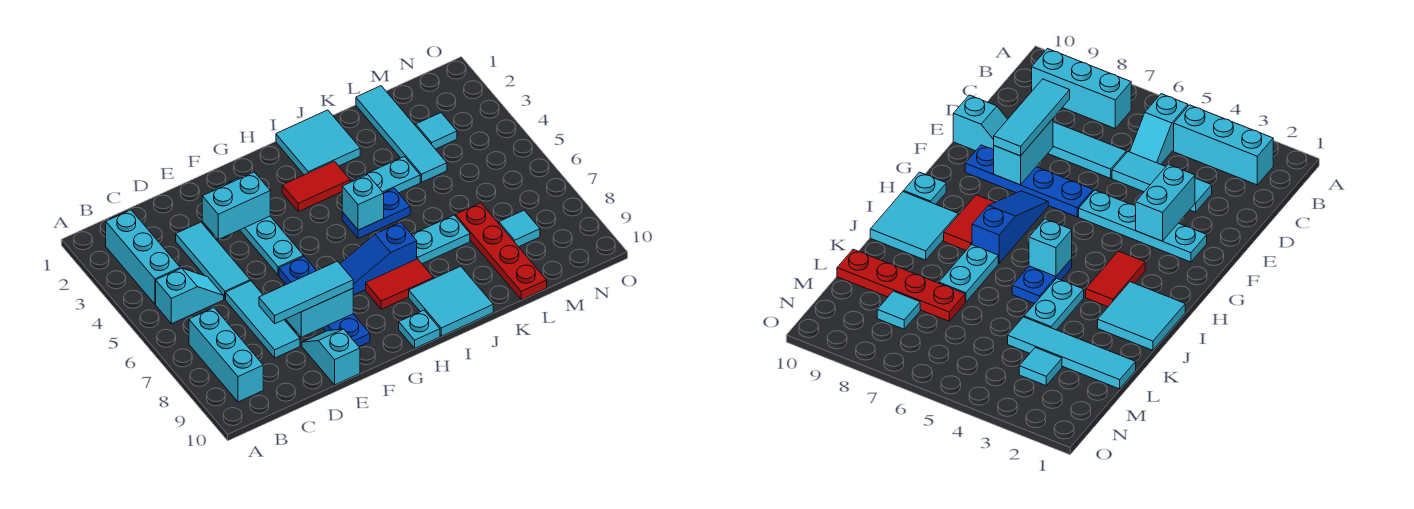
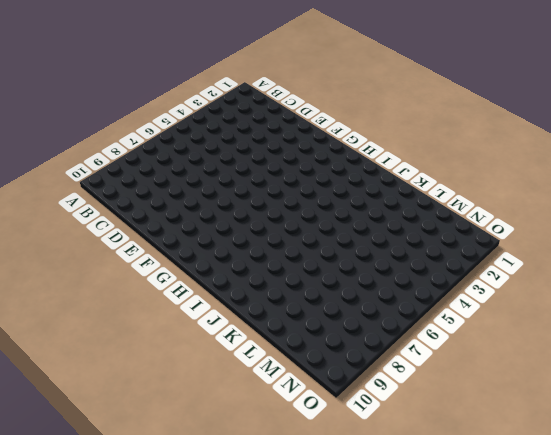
none -> cyan 1x3 brick [106,210,180,304]
none -> cyan 1x2 slope [156,268,224,324]
none -> cyan 1x3 brick [189,308,263,402]

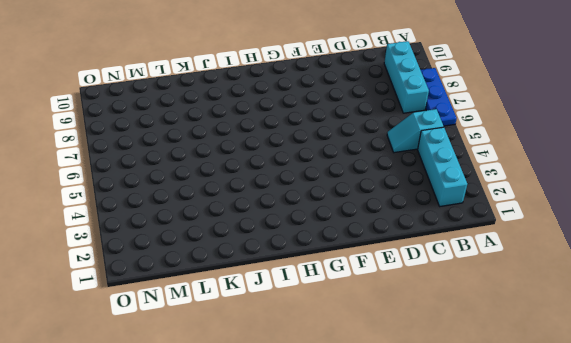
blue 1x3 plate [421,68,457,126] -> none
none -> cyan 1x3 tile [176,222,250,299]
none -> cyan 1x3 tile [226,281,300,358]
none -> cyan 1x2 slope [302,329,360,385]

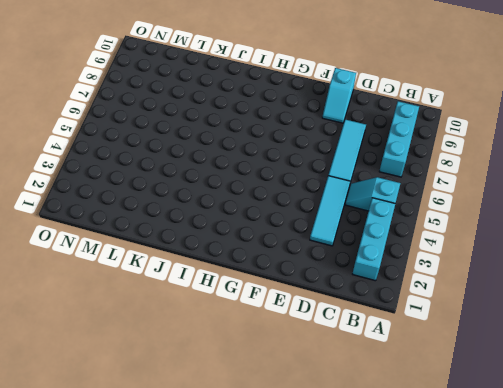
none -> cyan 1x4 plate [212,178,304,275]
none -> blue 1x4 plate [279,257,370,347]
none -> blue 1x3 slope [340,222,417,295]

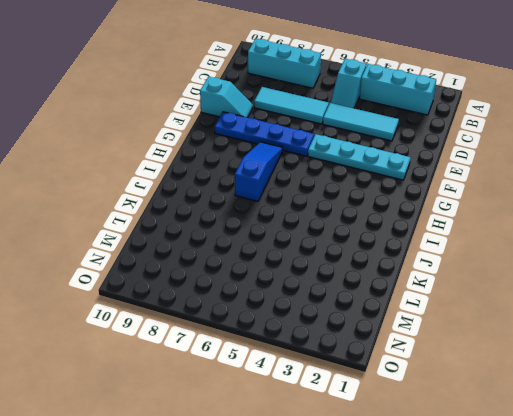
none -> red 1x2 tile [282,161,350,212]
none -> red 1x2 tile [366,259,433,309]
none -> cyan 1x1 plate [399,310,440,348]

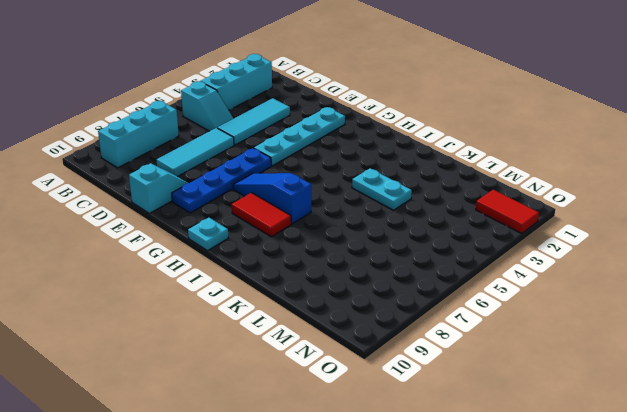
red 1x2 tile [476,190,539,233] -> red 1x2 tile moved to [282,161,350,212]
none -> cyan 2x2 tile [276,110,360,175]
none -> blue 1x2 plate [342,188,410,239]
none -> cyan 2x2 tile [409,266,493,336]

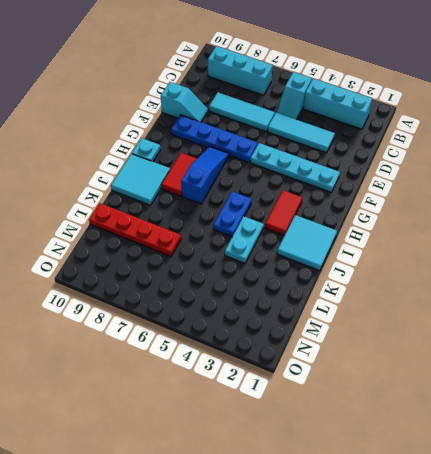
none -> cyan 1x2 plate [411,215,470,264]
none -> cyan 1x4 tile [356,86,447,182]
none -> cyan 1x1 tile [416,113,457,149]

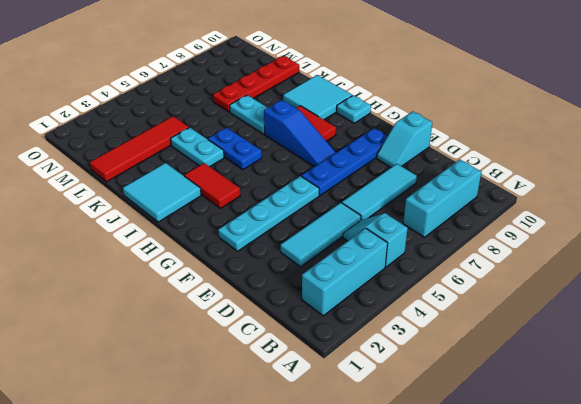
red 1x4 tile [90,116,189,182] -> cyan 1x4 tile [356,86,447,182]
none -> cyan 1x1 tile [416,113,457,149]
none -> cyan 1x1 tile [499,210,540,247]
none -> cyan 1x2 brick [202,172,270,240]

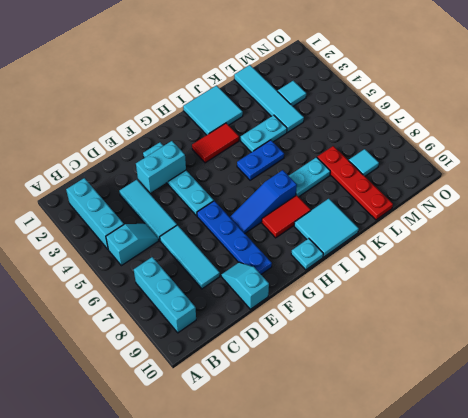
none -> cyan 1x2 brick [286,289,353,337]
none -> cyan 1x1 brick [342,175,384,230]
none -> cyan 1x3 tile [259,261,353,324]

